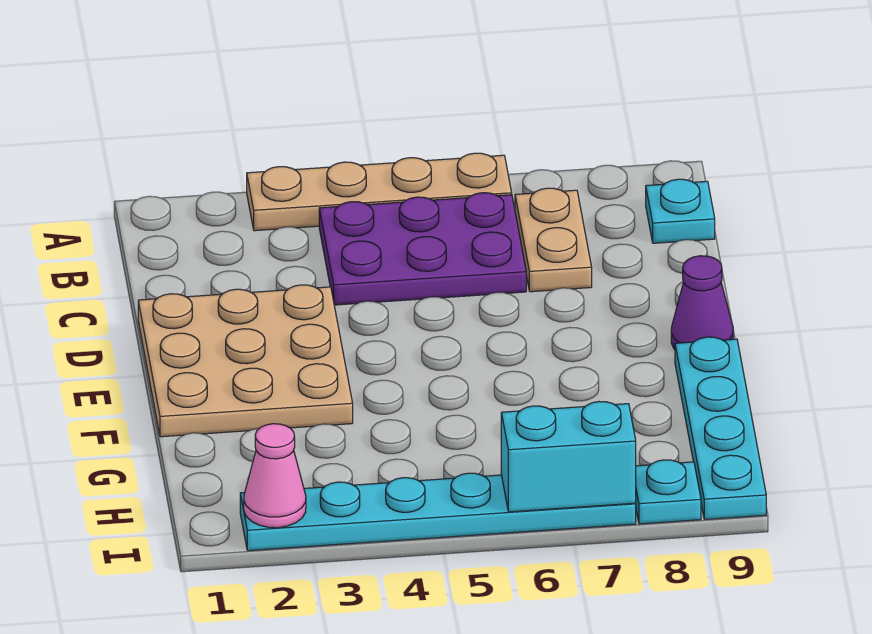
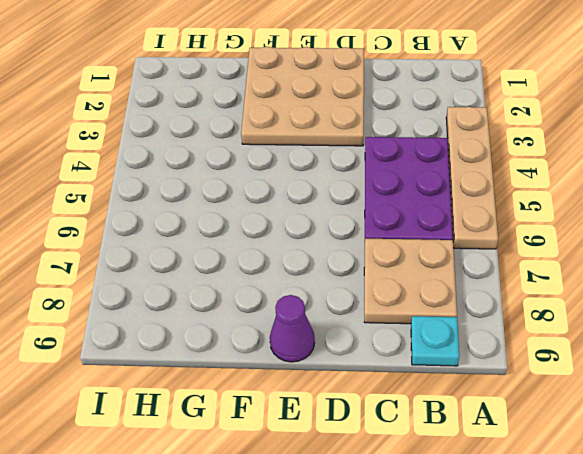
tan 2x2 plate [364,239,457,324] -> tan 1x2 plate [515,188,592,292]
none -> cyan 1x4 plate [675,337,766,519]
none -> cyan 1x6 plate [240,473,636,551]

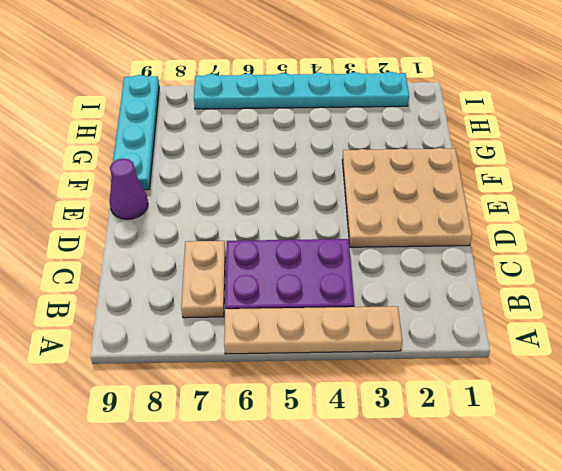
none -> cyan 1x1 plate [646,179,715,243]
none -> cyan 1x1 plate [636,460,701,524]

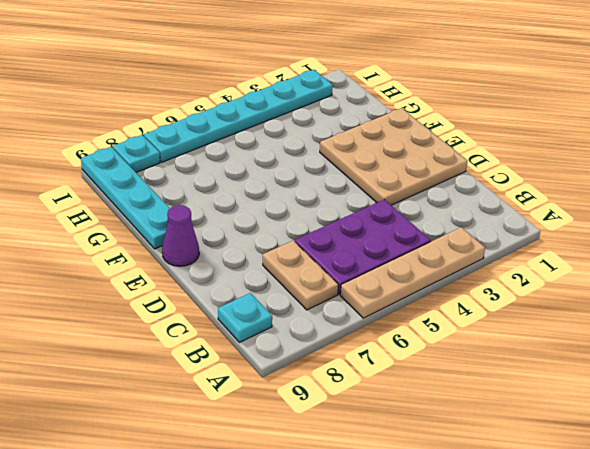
none -> pink 1x1 cone [244,424,306,528]
none -> cyan 1x2 brick [501,402,636,512]

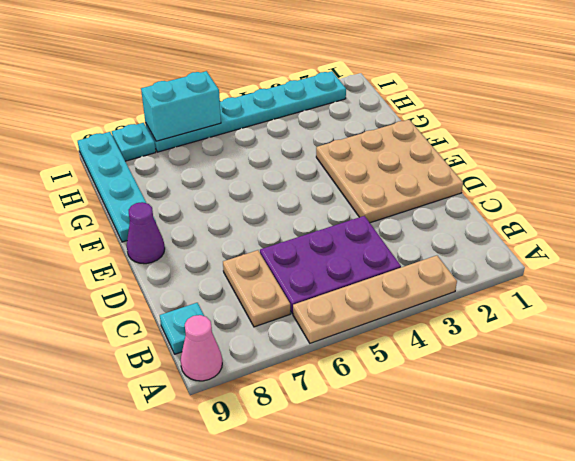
pink 1x1 cone [180,315,222,381] -> pink 1x1 cone moved to [244,424,306,528]

